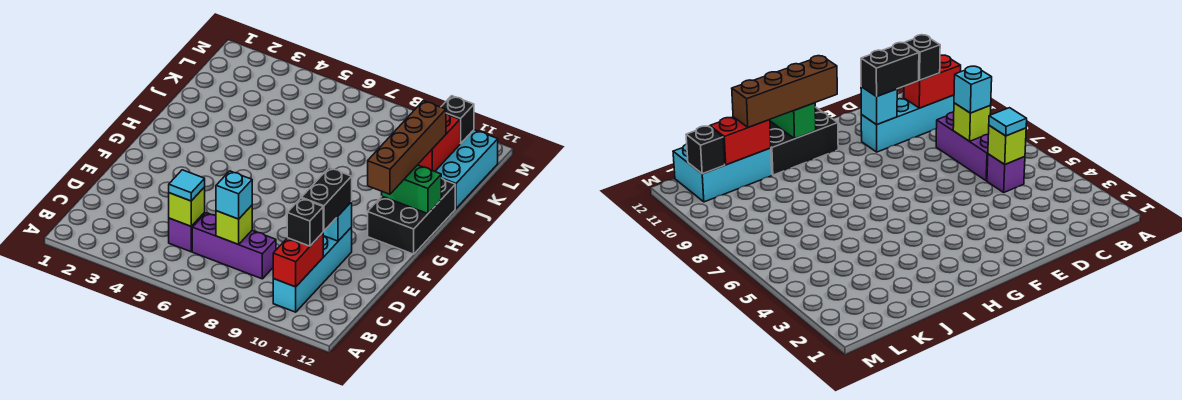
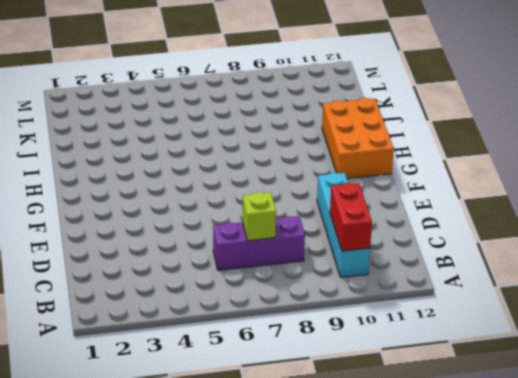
orange 2x3 brick [322,98,394,179] -> black 2x3 brick [368,178,455,254]
none -> purple 1x1 brick [169,213,205,252]
none -> cyan 2x3 brick [435,130,498,208]
none -> lime 1x1 brick [169,187,205,226]

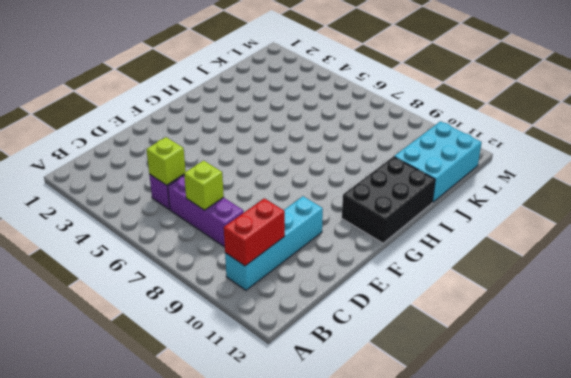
none -> cyan 1x1 brick [323,202,352,241]
none -> green 1x2 brick [382,165,441,214]
none -> red 1x2 brick [418,113,460,171]

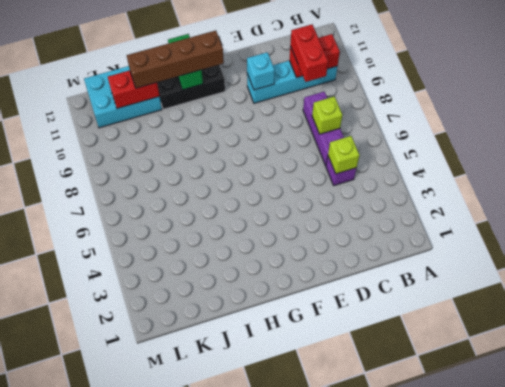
red 1x2 brick [290,25,328,82] -> black 1x1 brick [287,198,323,246]
none -> black 1x1 brick [441,96,474,144]
none -> cyan 1x1 tile [169,170,205,201]
none -> cyan 1x1 brick [216,171,252,219]

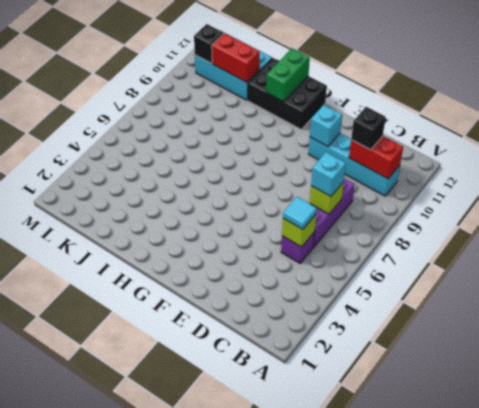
none -> black 1x2 brick [301,168,352,231]
none -> brown 1x4 brick [368,101,446,194]

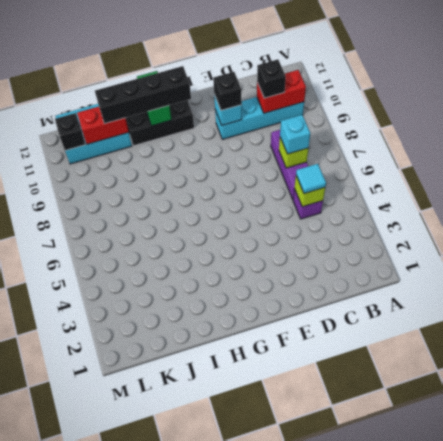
black 1x1 brick [213,72,242,111] -> black 1x2 brick [301,168,352,231]
black 1x4 brick [95,66,191,124] -> brown 1x4 brick [368,101,446,194]

